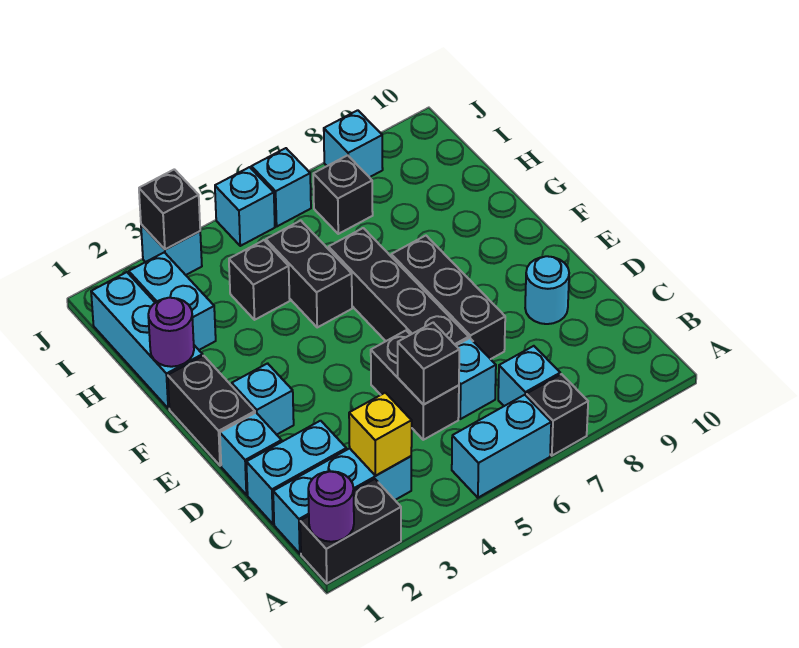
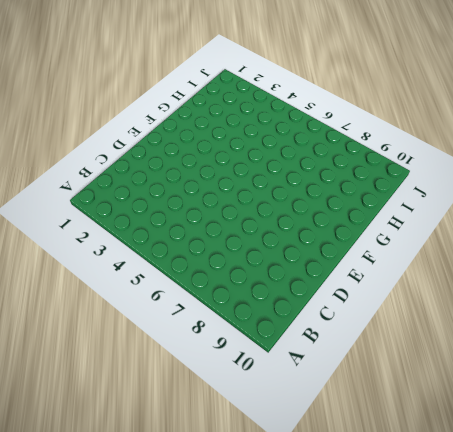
none -> black 1x2 brick [300,479,401,583]
none -> cyan 1x2 brick [452,395,551,498]
none -> black 1x1 brick [527,374,588,456]

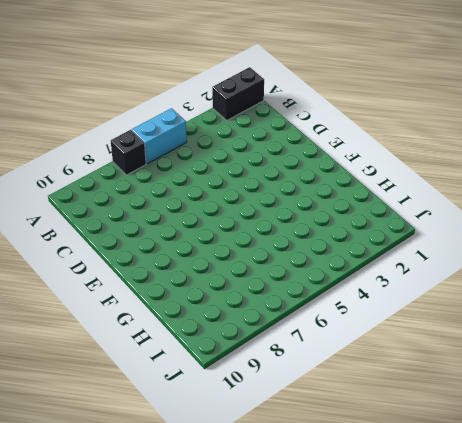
none -> cyan 1x3 brick [273,448,411,554]
none -> cyan 1x1 brick [498,346,560,406]
none -> cyan 1x2 brick [246,421,346,524]

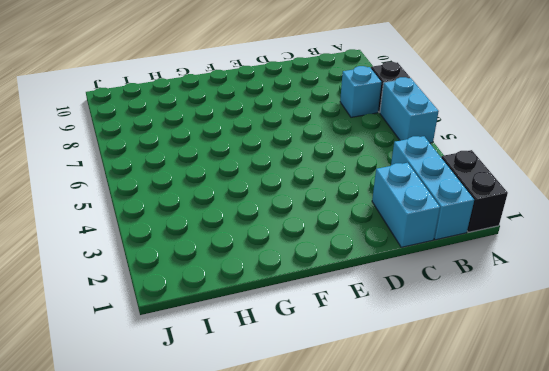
none -> black 1x2 brick [371,331,459,440]
none -> cyan 1x1 brick [456,338,496,419]
none -> cyan 1x1 brick [220,413,282,495]

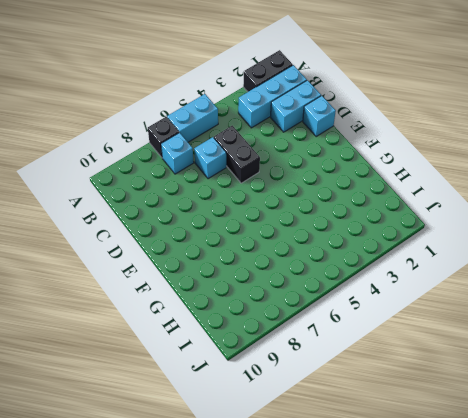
none -> black 1x4 brick [329,228,469,345]
none -> black 1x3 brick [391,236,505,359]
none -> cyan 1x1 round brick [525,256,569,324]

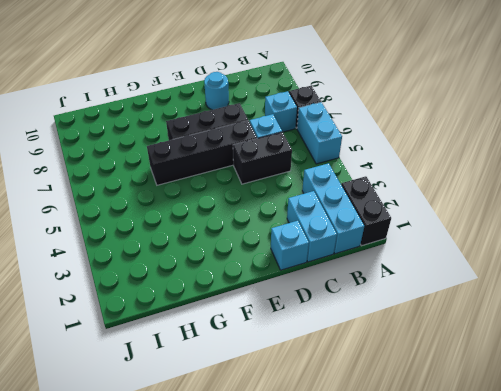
none -> black 1x2 brick [168,356,255,466]
none -> cyan 1x1 brick [232,363,294,435]
none -> cyan 1x3 brick [91,272,203,408]

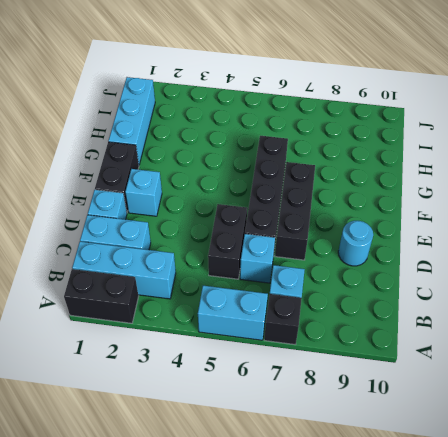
none -> black 1x2 brick [266,221,352,327]
none -> cyan 1x2 brick [129,252,216,350]
none -> black 1x1 brick [229,240,290,320]

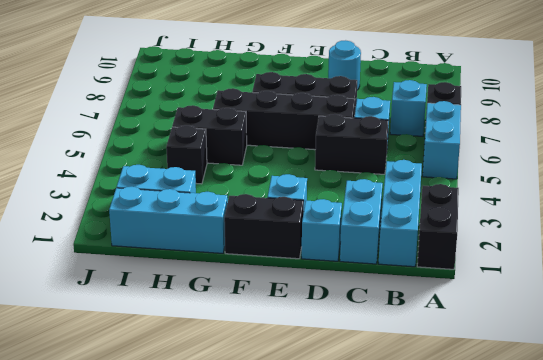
none -> black 1x1 brick [313,155,373,234]
none -> cyan 1x1 brick [141,224,202,275]
none -> cyan 1x1 brick [215,167,275,246]

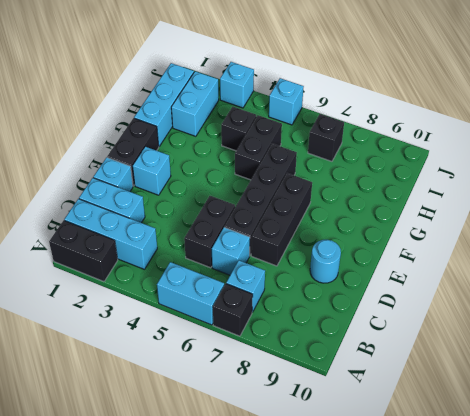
none -> cyan 1x1 brick [251,148,311,226]
none -> cyan 1x1 brick [324,110,383,177]
none -> purple 1x1 round brick [308,471,354,542]

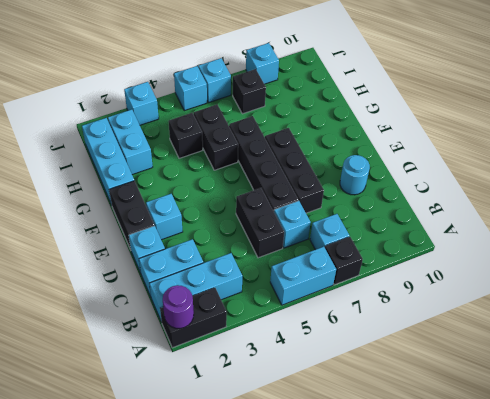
none -> yellow 1x1 brick [349,393,412,476]
none -> black 1x1 brick [398,322,459,405]
none -> purple 1x1 round brick [148,298,194,367]

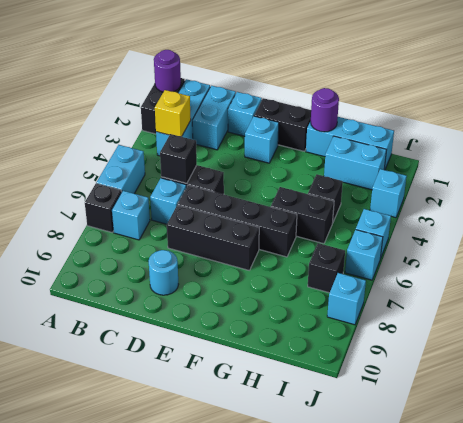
none -> black 1x1 brick [139,169,200,249]

